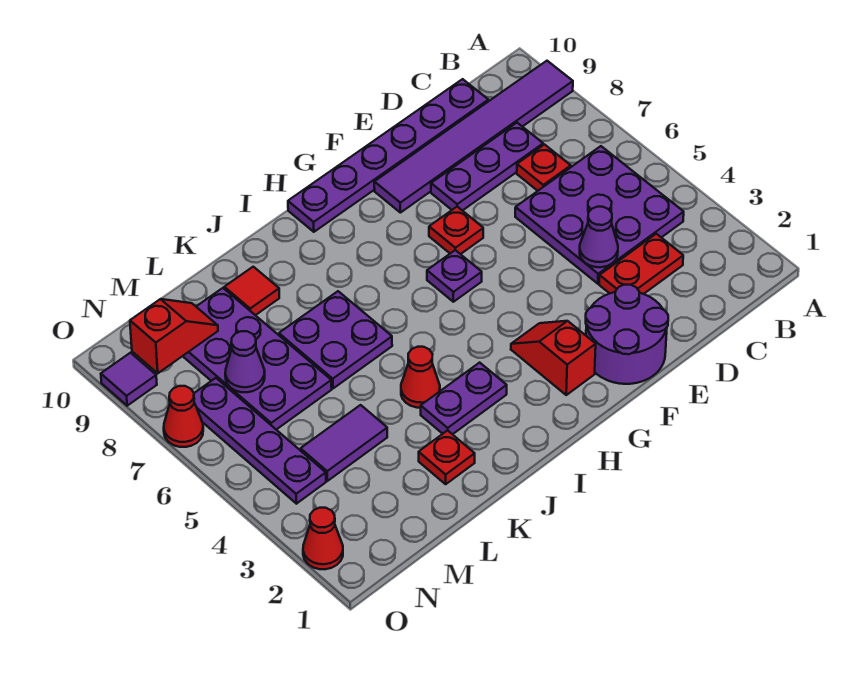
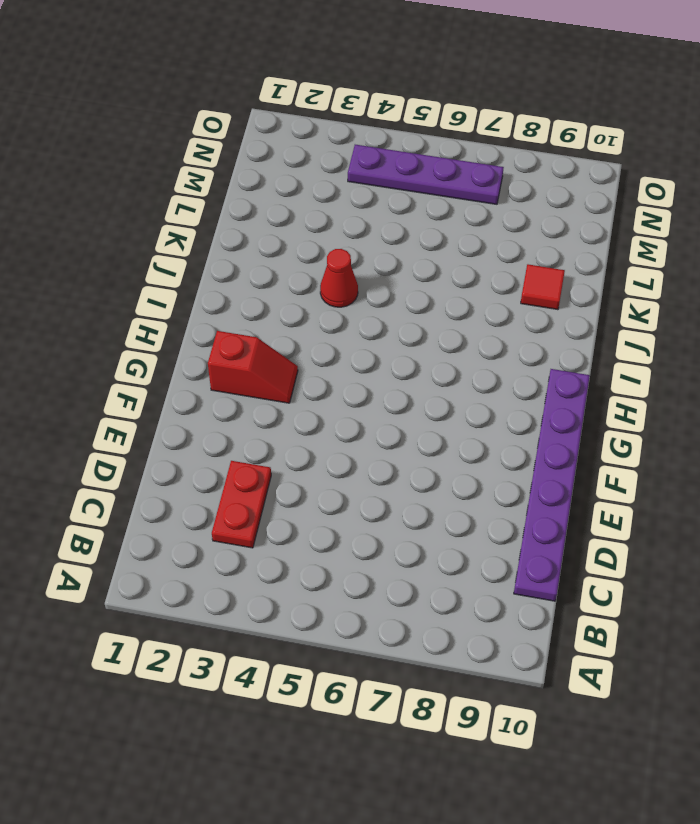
none -> purple 1x6 tile [374,61,573,213]
none -> purple 3x3 plate [515,146,684,284]
none -> red 1x1 plate [517,145,571,191]

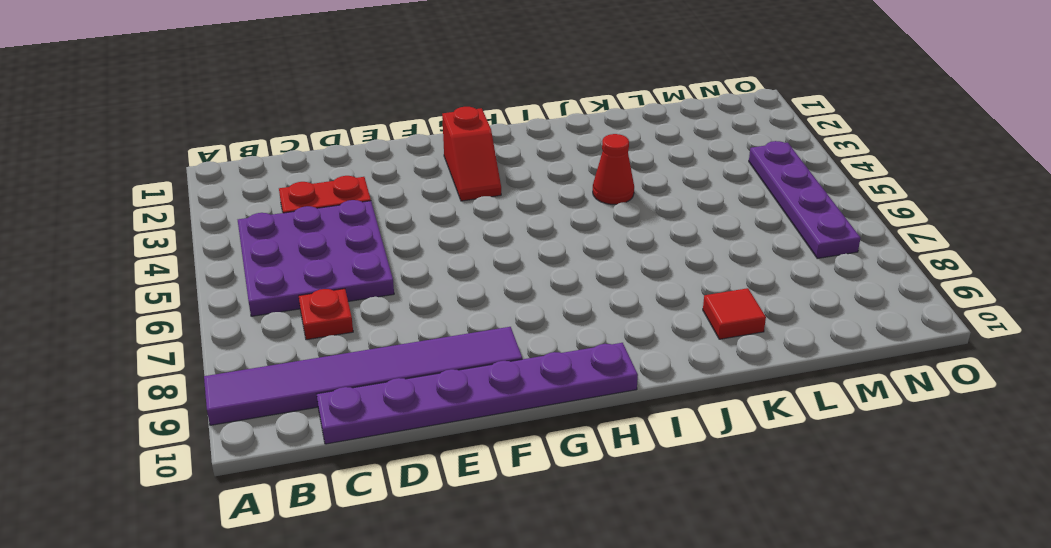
none -> purple 1x3 plate [431,123,543,211]
none -> purple 2x2 round brick [586,285,668,384]
none -> red 1x1 plate [429,207,483,254]

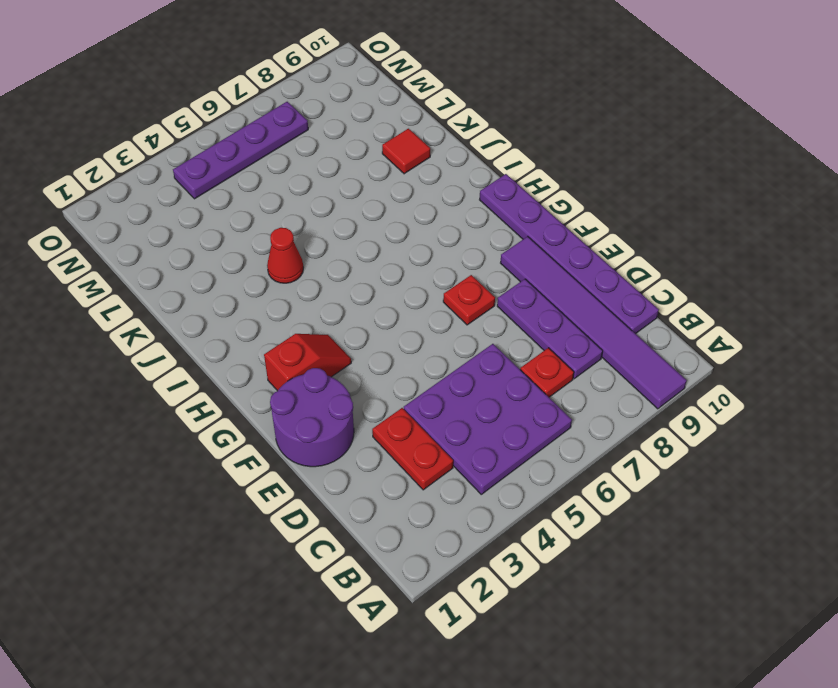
none -> purple 1x1 plate [427,250,482,302]
none -> purple 1x2 plate [421,363,507,434]
none -> purple 2x2 plate [279,291,392,388]

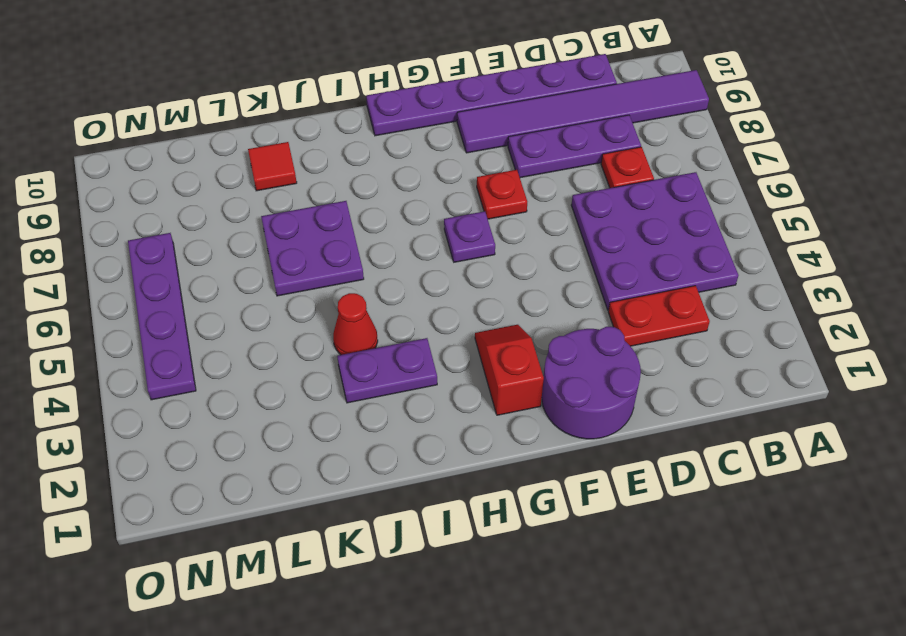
none -> red 1x1 plate [419,430,475,484]
none -> purple 1x2 tile [301,405,387,481]
none -> purple 2x4 plate [183,288,332,430]

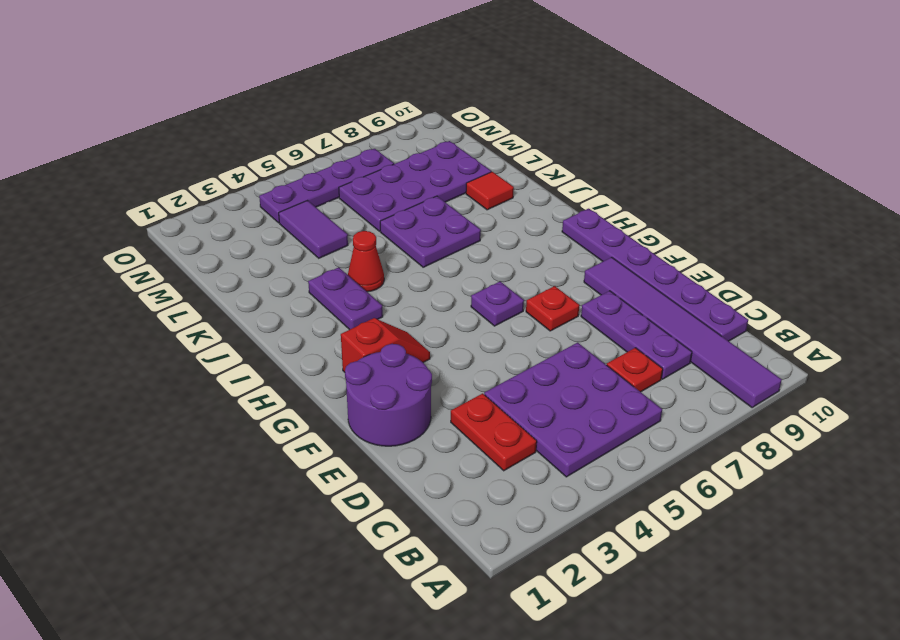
none -> red 1x1 plate [419,430,475,484]
none -> red 1x1 cone [303,508,343,569]
none -> red 1x1 cone [164,386,203,447]

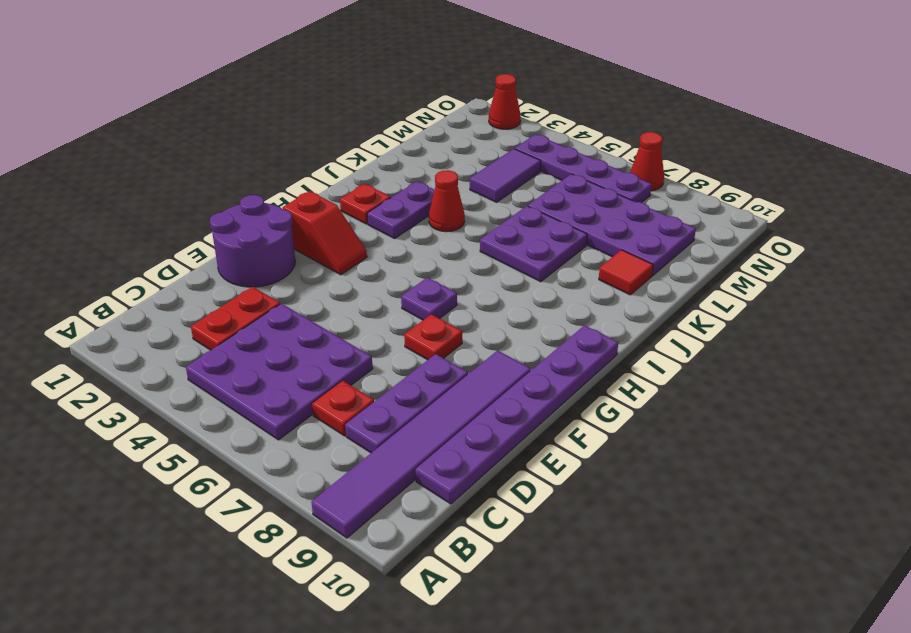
red 1x1 plate [340,184,390,224] -> red 1x1 plate moved to [419,430,475,484]
none -> purple 1x1 tile [101,353,157,406]
none -> purple 1x1 cone [580,207,618,267]
none -> purple 1x1 cone [225,331,265,392]

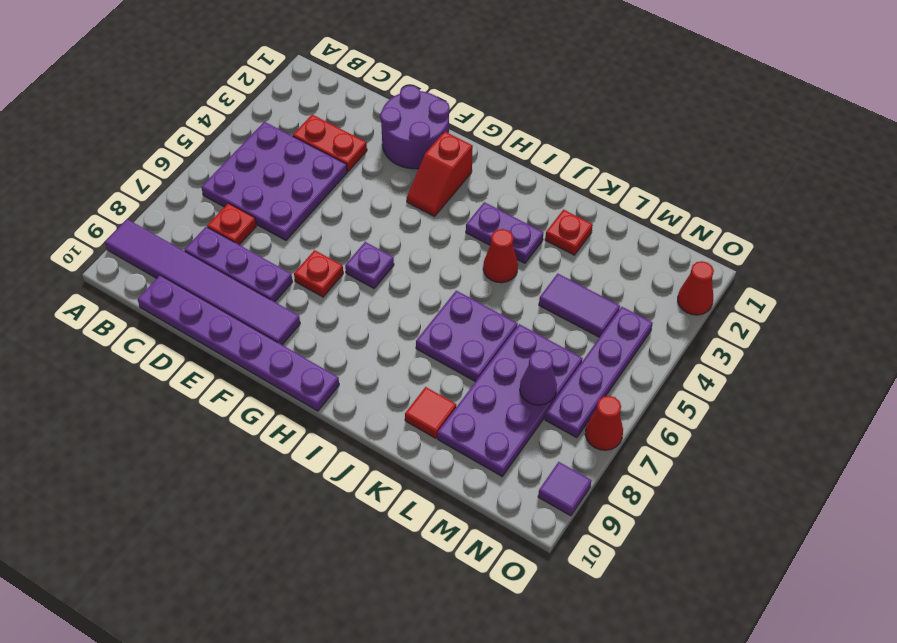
none -> purple 1x1 cone [580,207,618,267]
none -> red 1x2 slope [130,299,218,373]

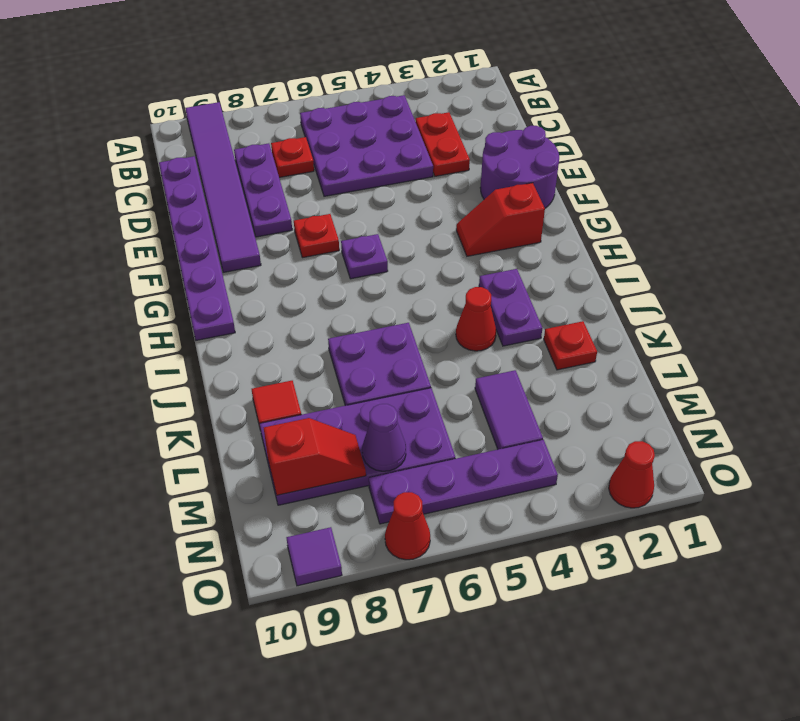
red 1x2 slope [264,418,366,495] -> red 1x2 slope turned to [130,299,218,373]
none -> purple 1x1 cone [580,207,618,267]

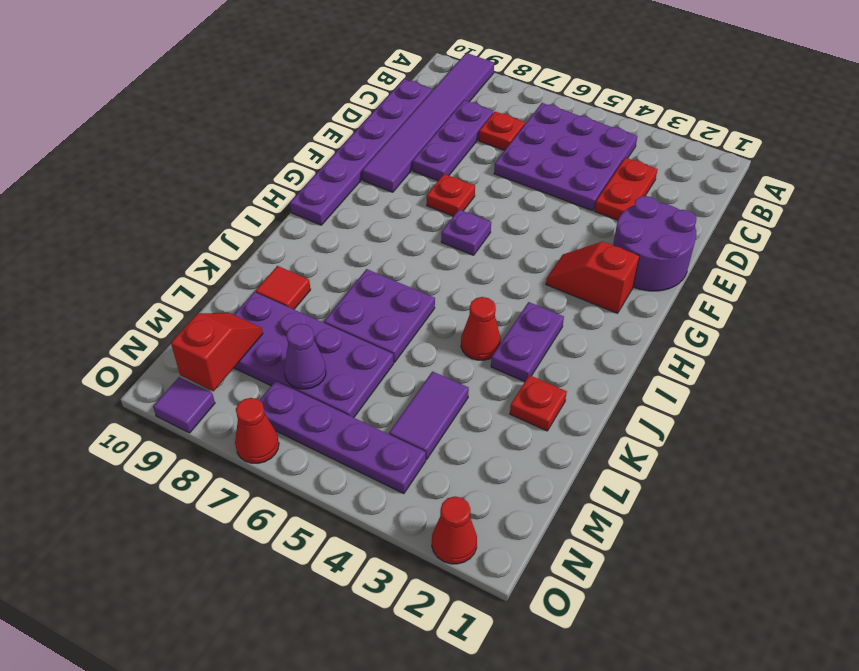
none -> purple 1x1 cone [580,207,618,267]

